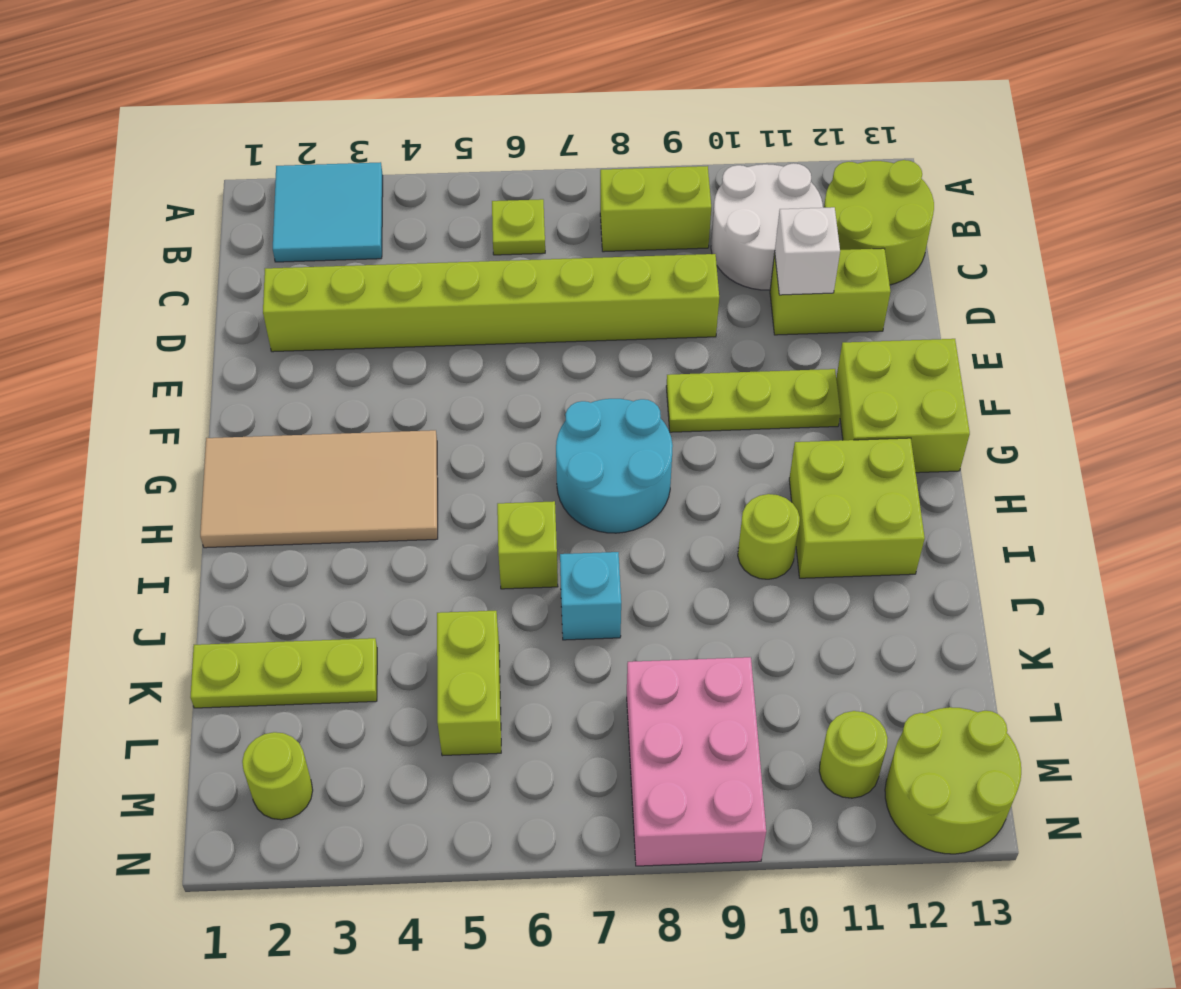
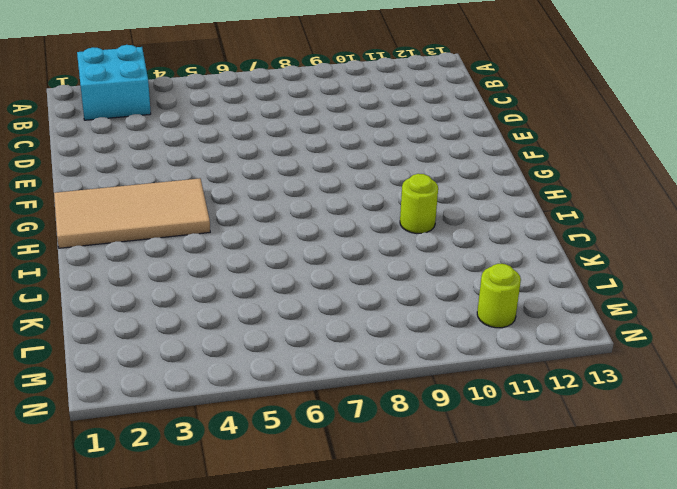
cyan 2x2 brick [77,45,151,120] -> cyan 2x2 tile [273,162,383,262]
none -> lime 1x1 plate [492,199,545,255]
none -> lime 1x2 brick [600,166,711,252]
none -> white 2x2 round brick [711,163,823,290]

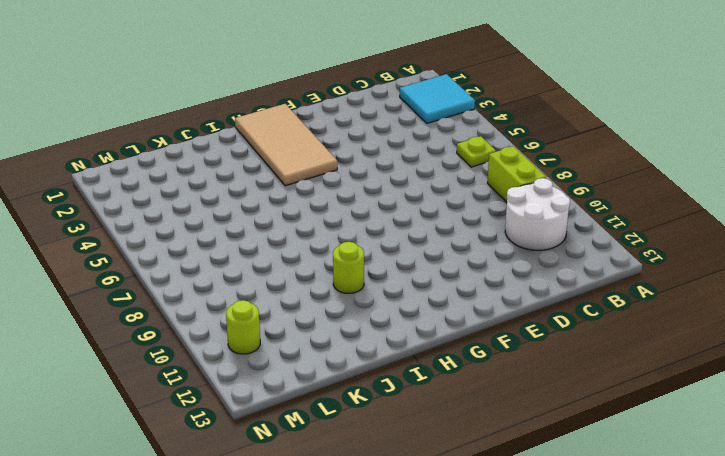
none -> lime 2x2 round brick [824,160,934,285]
none -> lime 1x8 brick [263,254,719,352]
none -> lime 1x2 brick [770,248,891,335]

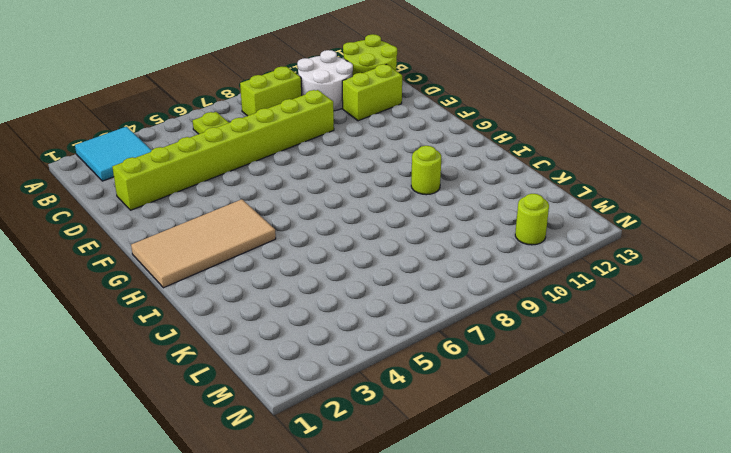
none -> lime 1x3 plate [666,369,840,432]
none -> lime 2x2 brick [836,339,970,473]
none -> cyan 2x2 round brick [556,399,673,533]

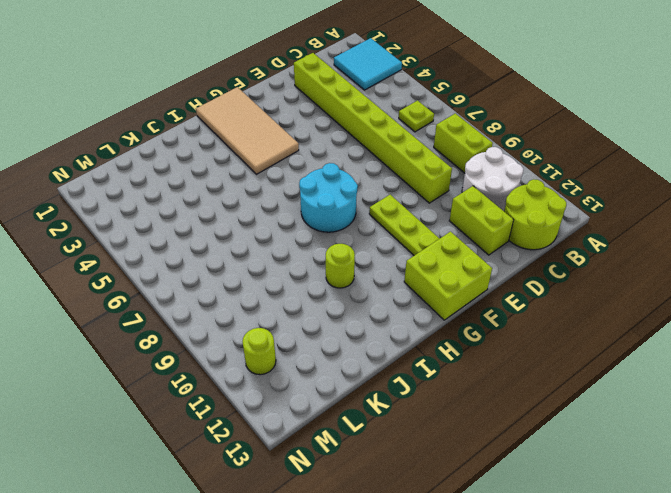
none -> lime 2x2 brick [789,438,925,578]
none -> lime 1x1 brick [497,501,558,589]
none -> cyan 1x1 brick [560,552,621,640]

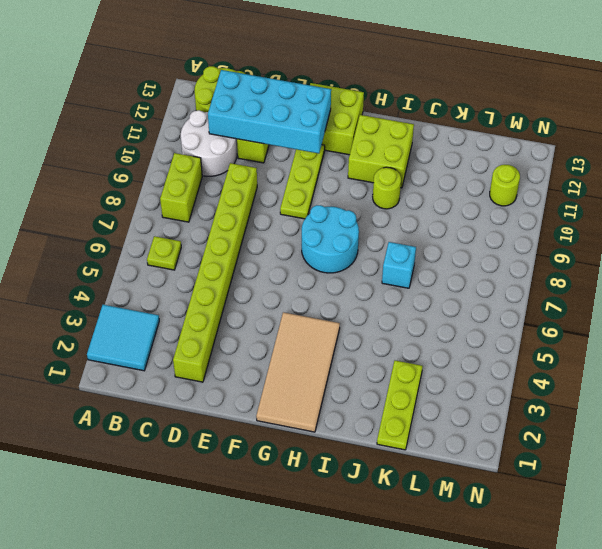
cyan 2x4 brick [208,70,331,153] -> white 1x1 brick [775,207,840,295]
none -> lime 1x1 brick [497,501,558,589]
none -> lime 1x2 brick [437,611,501,756]
none -> pink 2x3 brick [627,657,766,866]

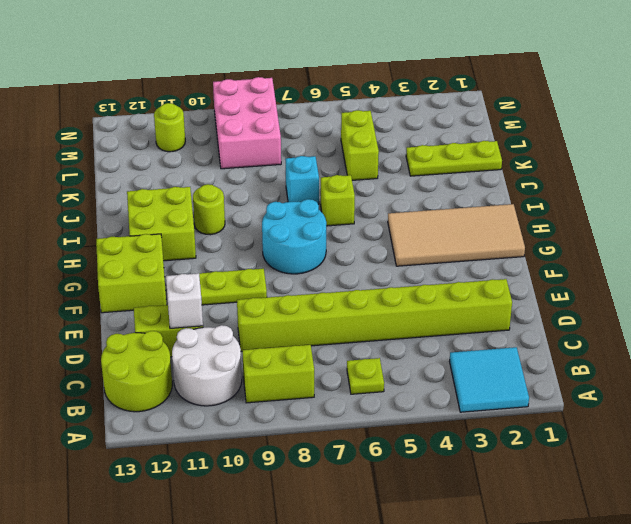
none -> lime 1x1 round brick [242,732,313,820]
none -> lime 2x2 round brick [885,707,1021,854]

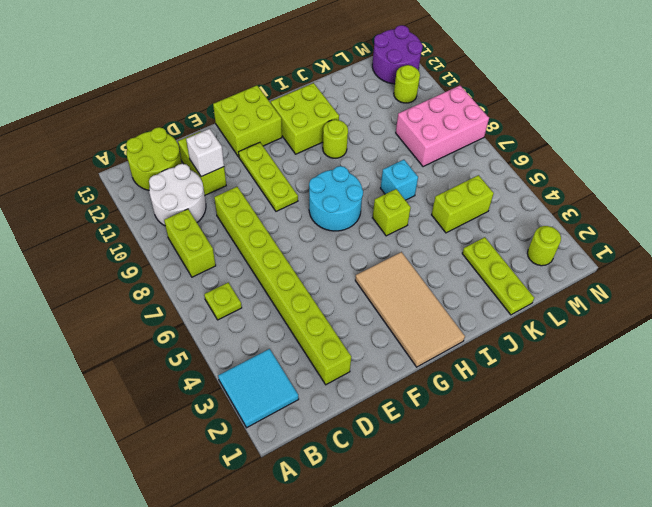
purple 2x2 round brick [372,25,423,84] -> lime 2x2 round brick [885,707,1021,854]

